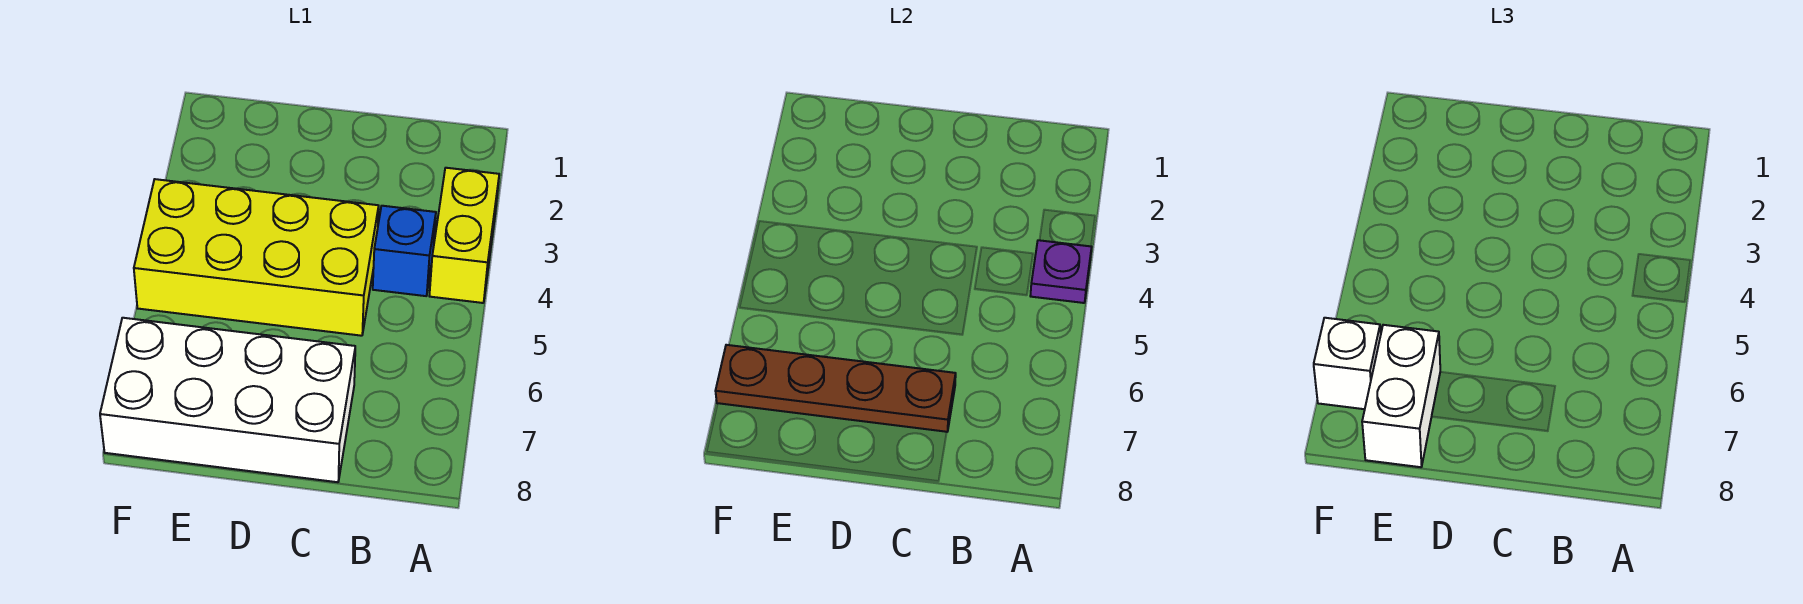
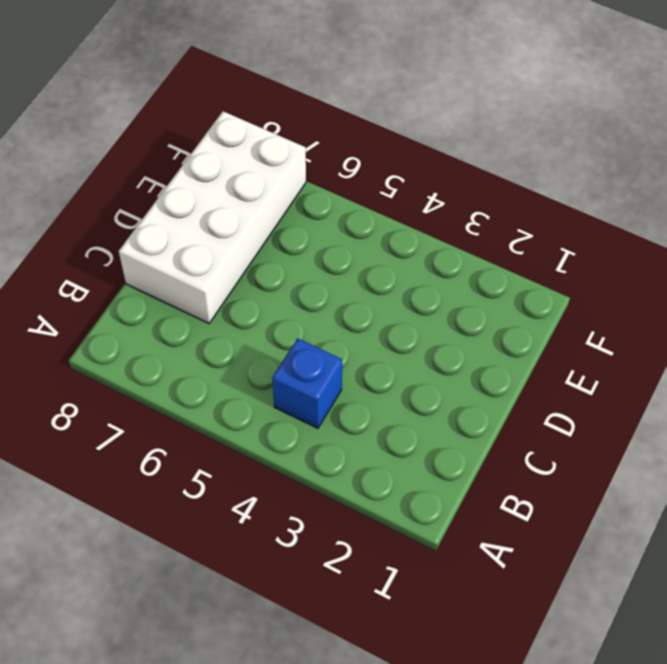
none -> yellow 1x2 brick [429,168,499,303]
none -> yellow 2x4 brick [134,179,379,336]

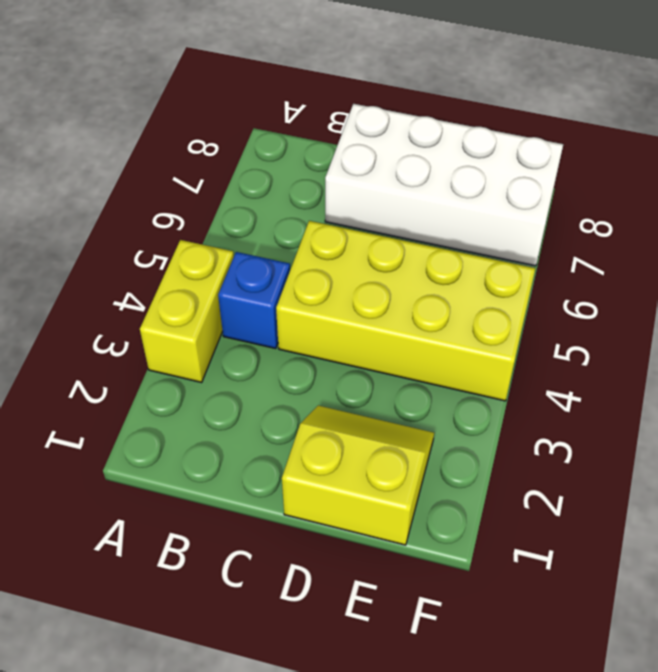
yellow 2x2 slope [282,405,434,545] -> none
none -> purple 1x1 plate [1030,240,1092,303]
none -> brown 1x4 plate [716,345,956,432]

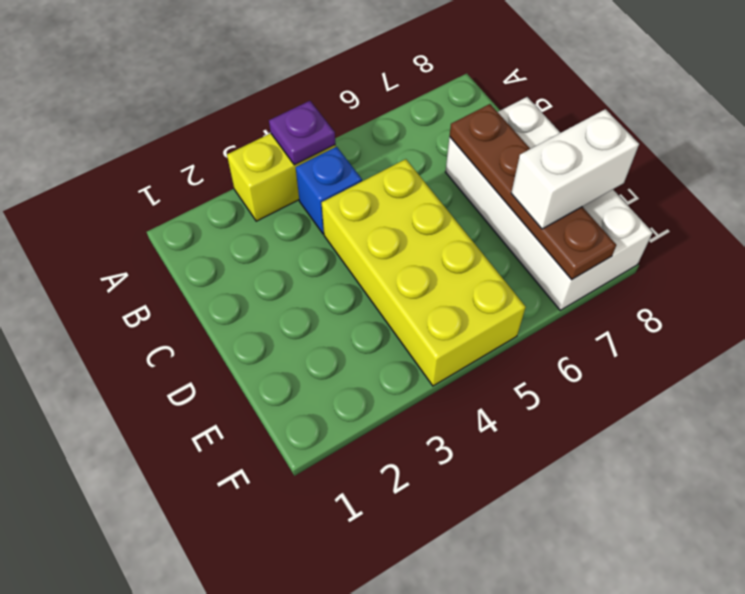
none -> white 1x1 brick [1314,318,1381,409]

